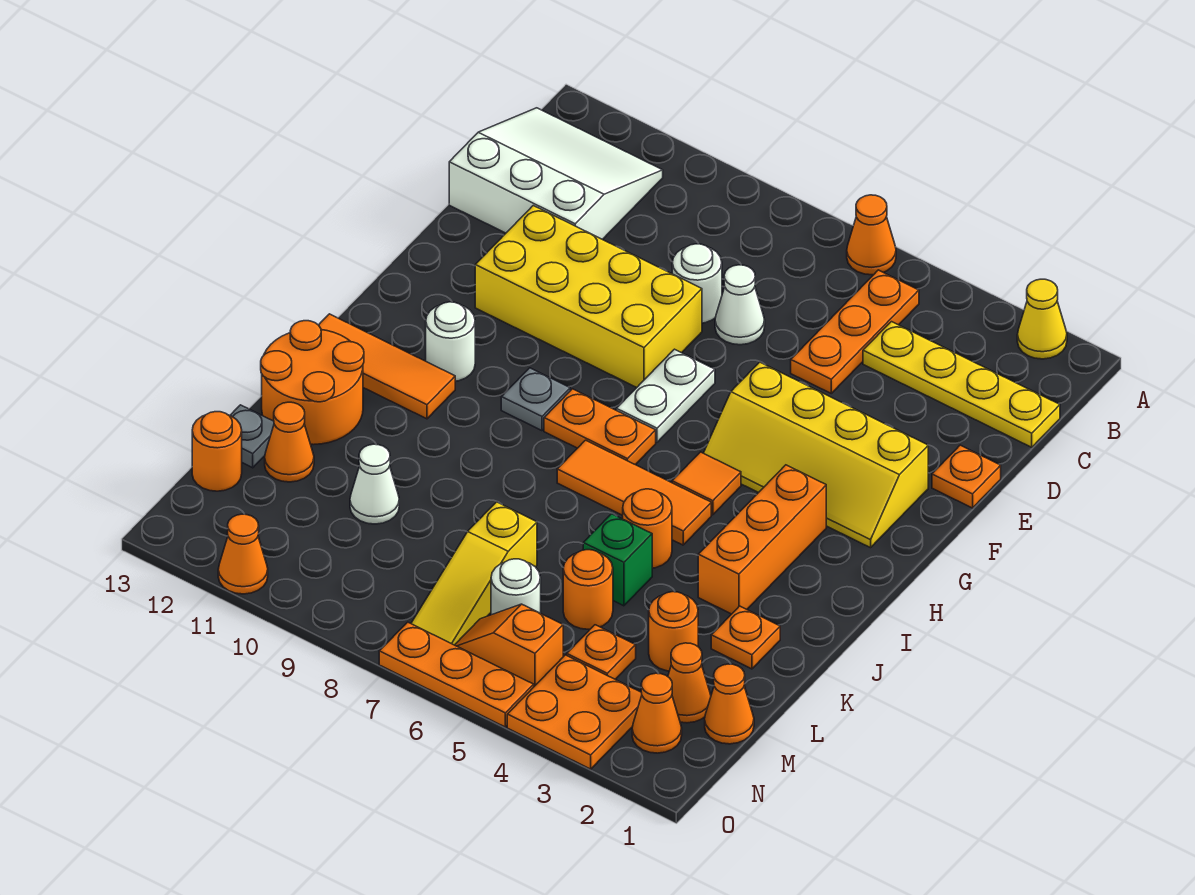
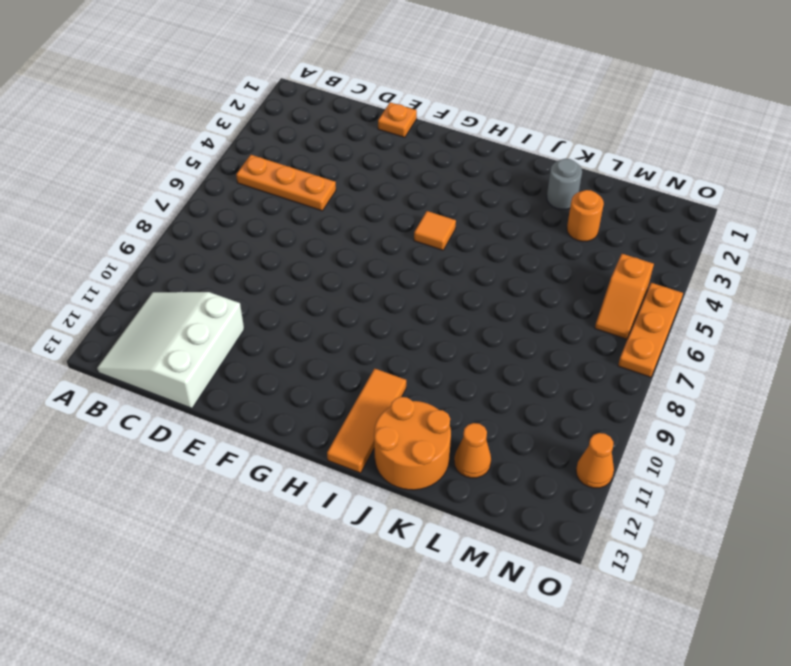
grey 1x1 round brick [547,159,582,209] -> orange 1x1 plate [711,606,780,669]
none -> yellow 1x1 cone [1017,279,1067,359]
none -> orange 1x1 cone [847,195,896,275]
none -> yellow 1x4 plate [863,322,1060,447]
none -> white 1x1 cone [715,265,765,345]

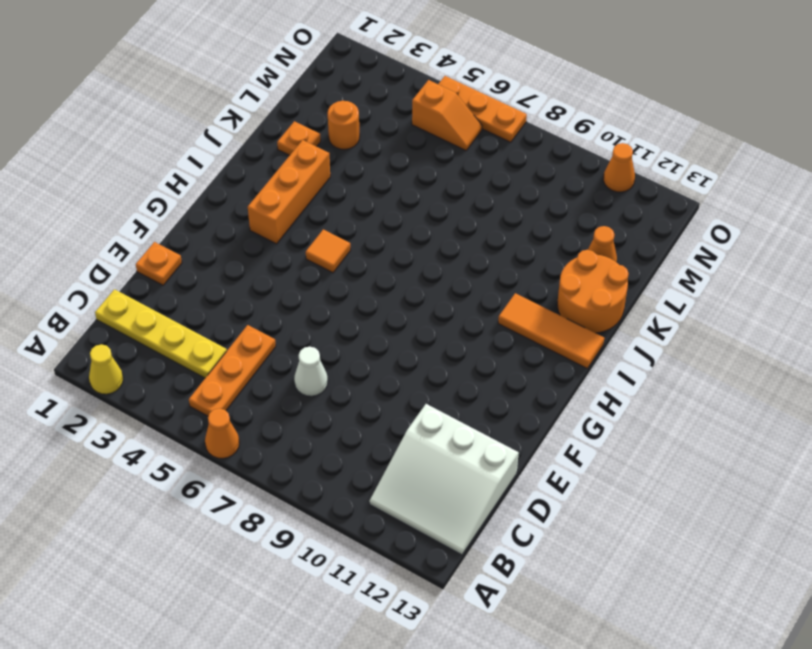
none -> white 1x1 round brick [672,244,722,323]
none -> yellow 2x4 brick [475,206,702,387]
none -> yellow 2x4 slope [704,362,928,548]
none -> white 1x2 plate [616,349,715,442]

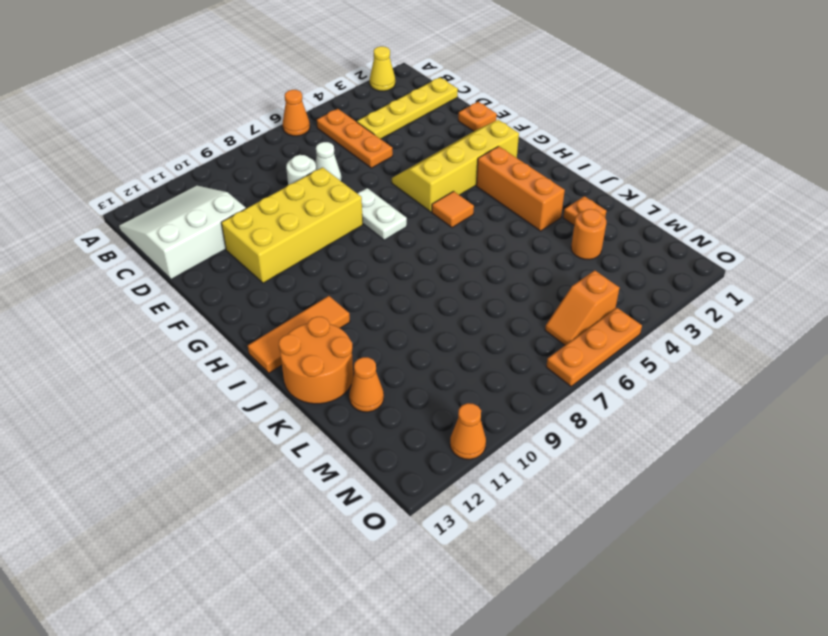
yellow 2x4 slope [392,120,519,212] -> yellow 2x4 slope turned to [704,362,928,548]
none -> orange 1x2 plate [544,389,656,465]
none -> grey 1x1 plate [501,368,570,431]
none -> white 1x1 round brick [426,302,475,381]
none -> orange 1x3 tile [557,440,711,545]

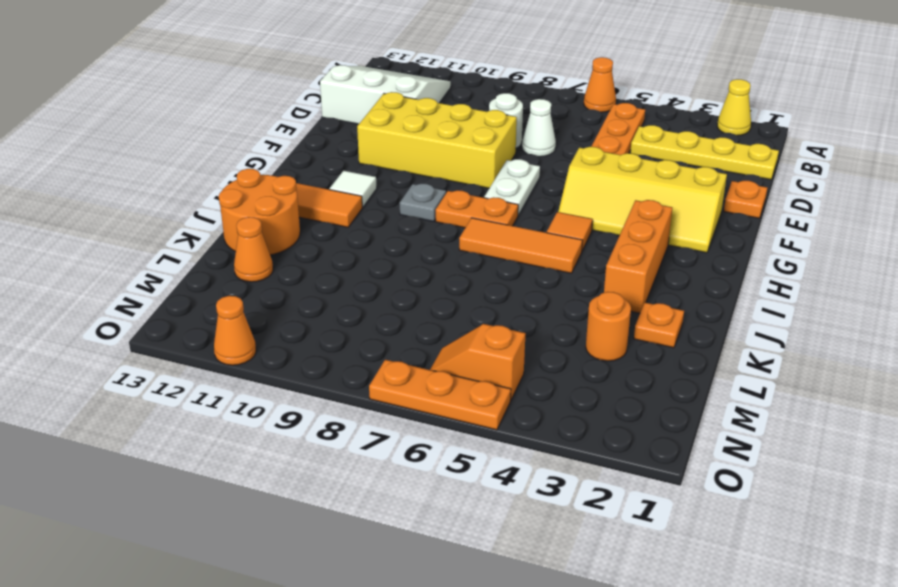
white 1x1 tile [329,171,377,207] -> white 1x1 round brick [426,302,475,381]
none -> orange 1x1 round brick [623,489,672,568]
none -> green 1x1 brick [583,514,652,606]
none -> orange 1x1 round brick [563,550,613,629]
none -> yellow 1x3 slope [411,502,537,645]

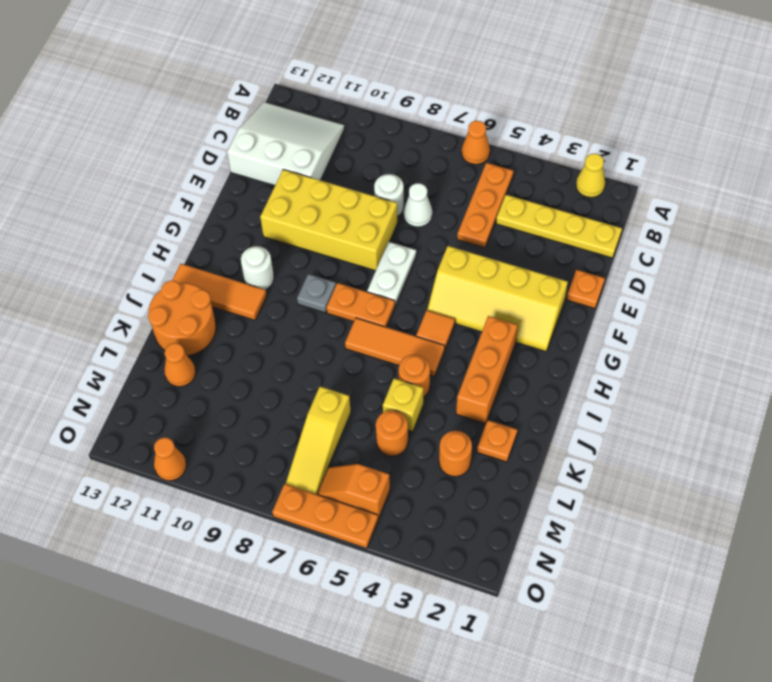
yellow 1x1 brick [383,378,423,432] -> green 1x1 brick [583,514,652,606]
none -> white 1x1 cone [350,444,399,524]
none -> grey 1x1 plate [230,405,274,468]
none -> orange 1x1 cone [705,664,754,744]
none -> orange 1x1 cone [668,643,711,723]

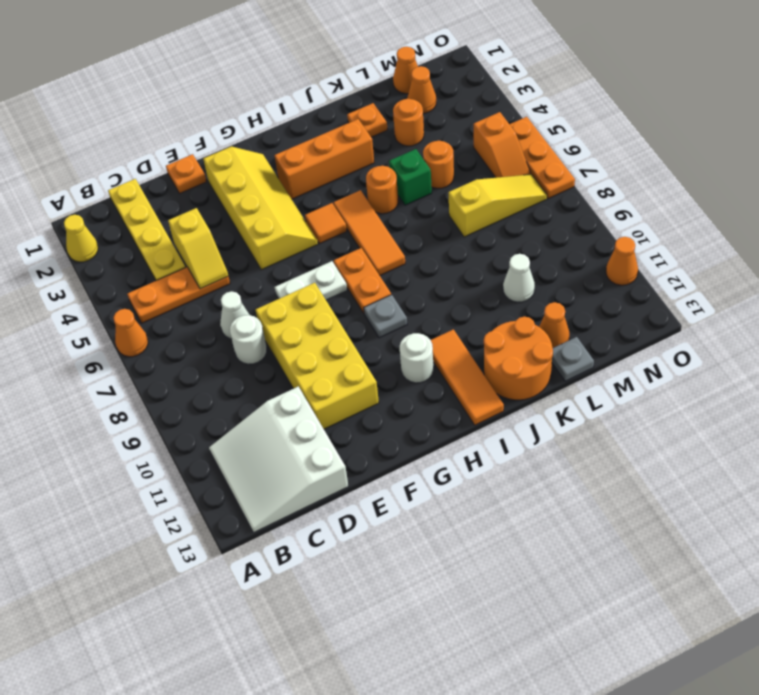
yellow 1x2 slope [168,208,228,289] -> none
none -> orange 1x1 plate [567,625,636,679]
none -> white 1x1 round brick [491,559,541,615]
none -> orange 1x1 round brick [192,412,242,491]
none -> orange 1x1 cone [632,673,682,753]

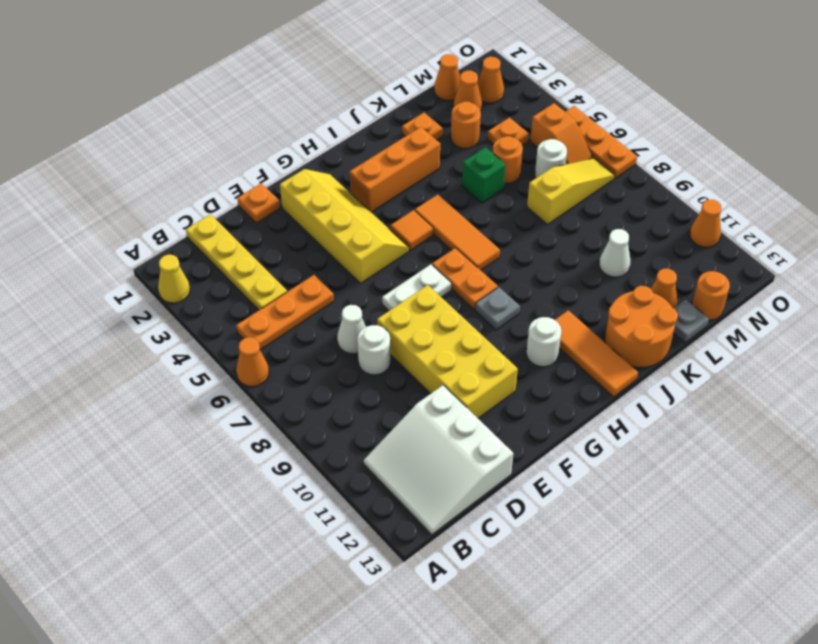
none -> orange 1x1 round brick [623,489,672,568]
none -> orange 2x2 plate [507,655,642,769]

